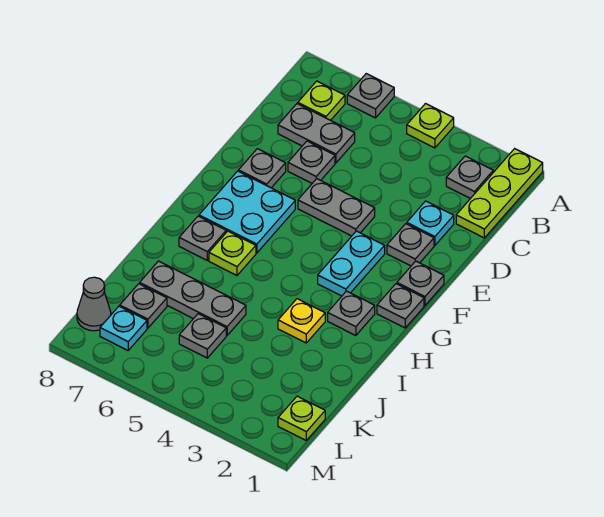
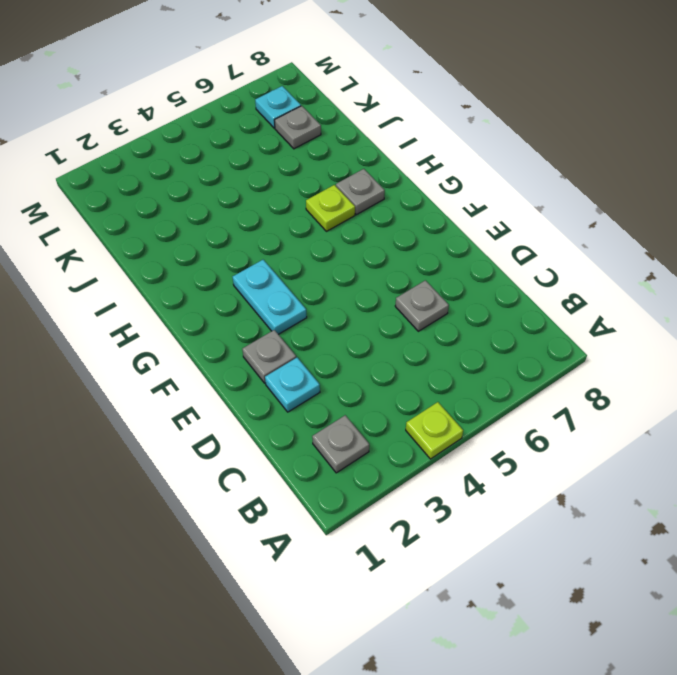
none -> lime 1x3 plate [456,149,543,238]
none -> grey 1x1 plate [347,74,394,118]
none -> lime 1x1 plate [298,81,345,120]

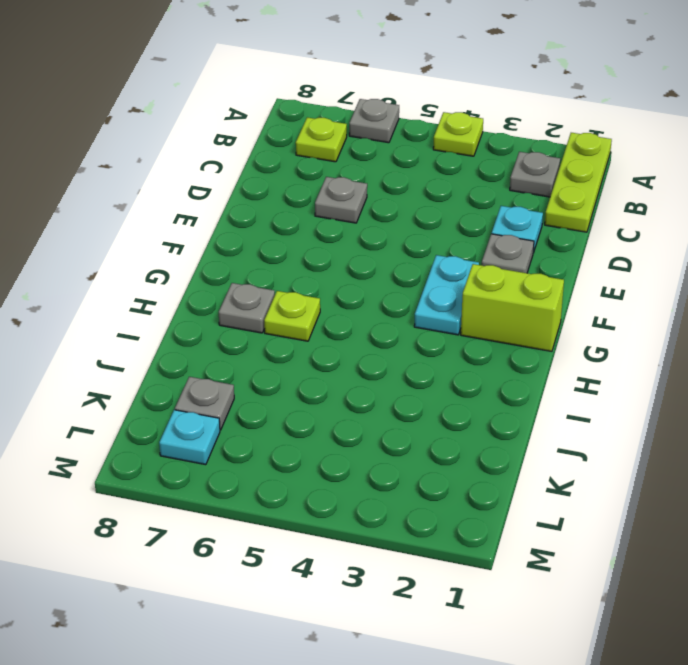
lime 1x2 brick [461,264,564,351] -> grey 1x1 plate [377,284,424,328]
none -> grey 1x2 plate [278,104,355,163]
none -> grey 1x2 plate [298,179,375,236]
none -> grey 1x1 plate [238,149,286,188]

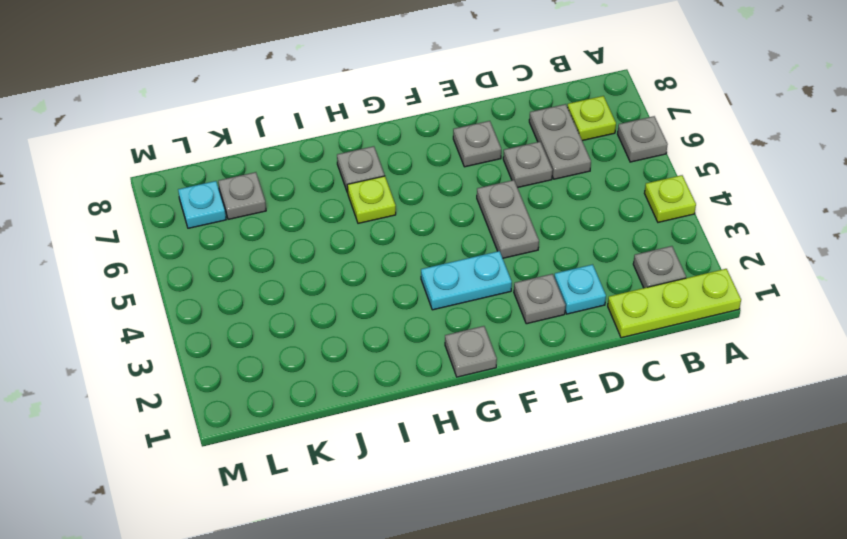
none -> grey 1x1 plate [397,261,444,305]
none -> cyan 2x2 plate [199,171,295,253]
none -> grey 1x1 plate [328,291,375,336]

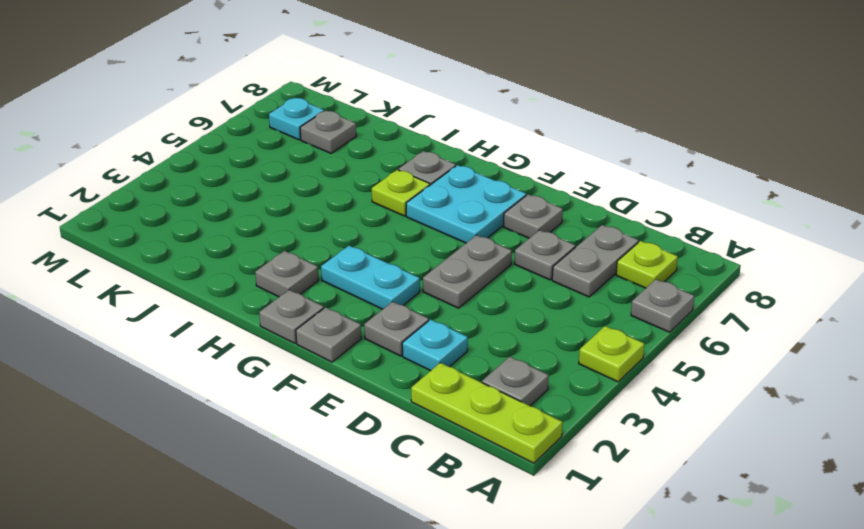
none -> yellow 1x1 plate [278,299,325,343]
none -> grey 1x3 plate [140,261,246,335]
none -> grey 1x1 plate [179,314,226,358]

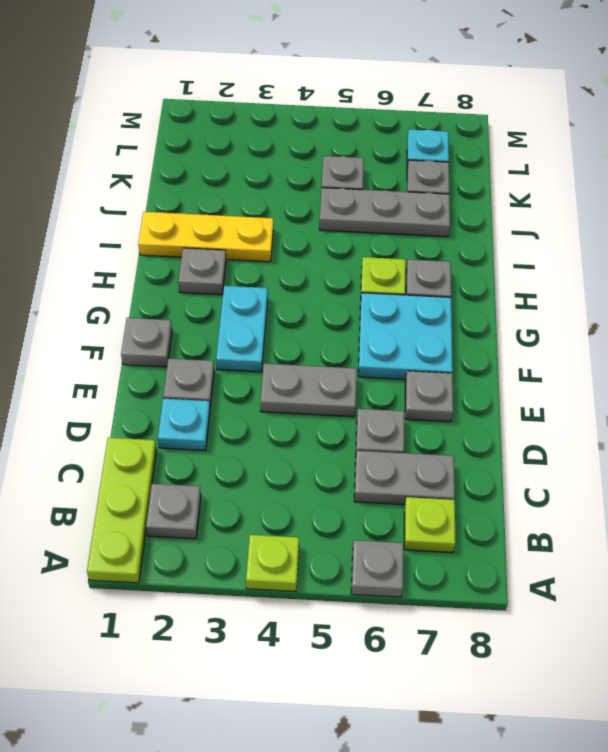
yellow 1x3 plate [138,212,273,262] -> yellow 1x1 plate [278,299,325,343]
none -> grey 1x1 plate [377,284,424,328]
none -> lime 1x1 plate [278,396,325,440]
none -> grey 1x1 cone [77,277,111,331]

